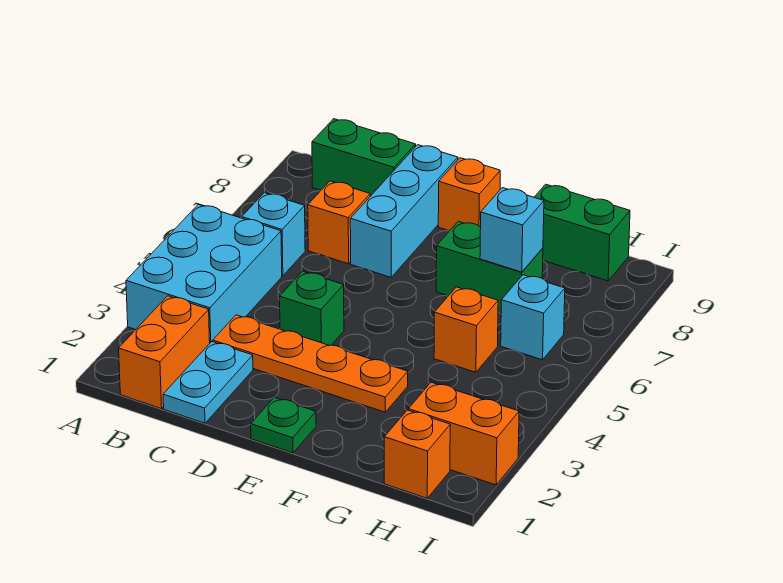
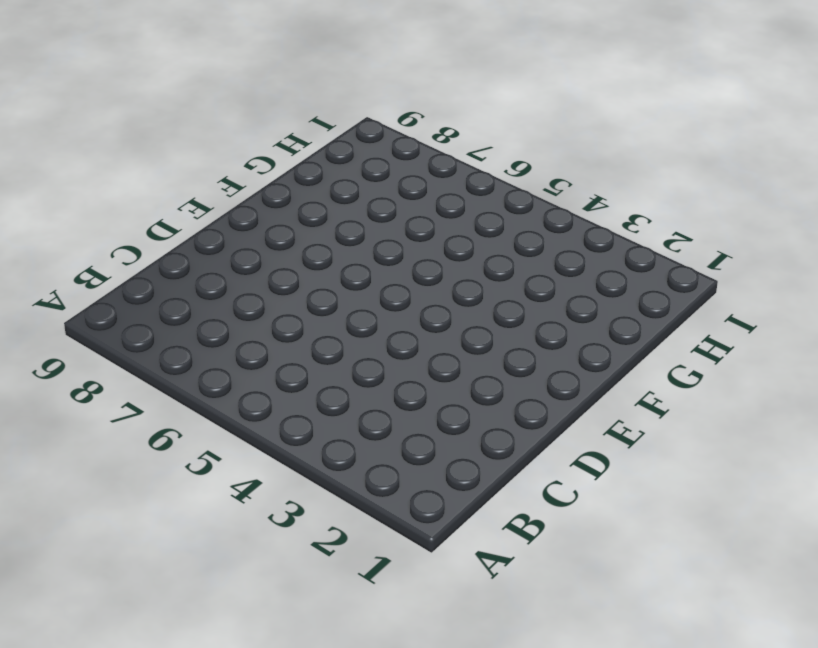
none -> cyan 2x3 brick [126,204,282,343]
none -> orange 1x2 brick [119,296,210,409]
none -> cyan 1x1 brick [242,193,305,276]

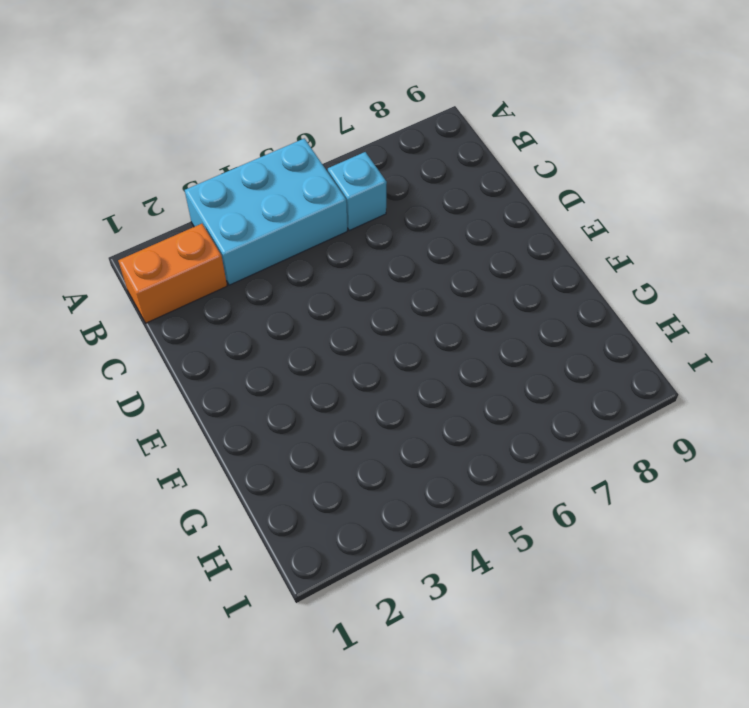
none -> green 1x2 brick [312,119,416,196]
none -> cyan 1x2 plate [163,342,253,423]
none -> orange 1x4 plate [213,315,408,412]

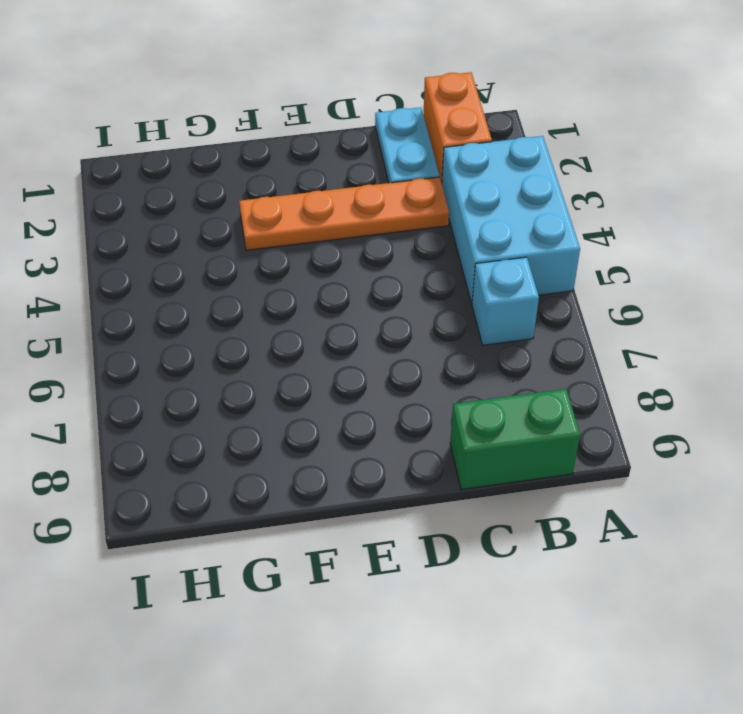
none -> orange 1x1 brick [308,181,370,264]
none -> green 1x1 brick [280,271,344,346]
none -> cyan 1x3 brick [350,145,458,277]

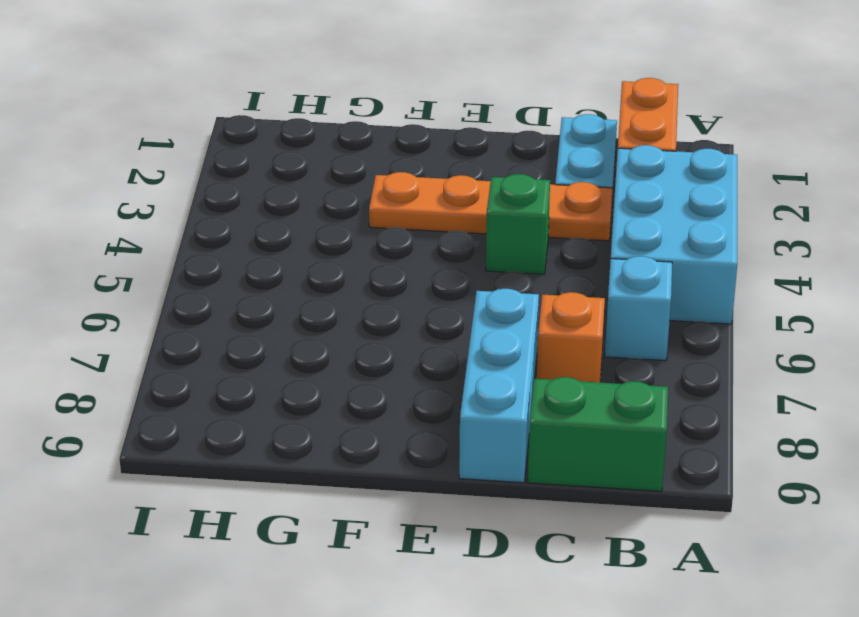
none -> green 1x1 plate [251,397,316,453]
none -> orange 1x1 brick [438,158,500,231]
none -> green 1x2 brick [436,221,543,313]

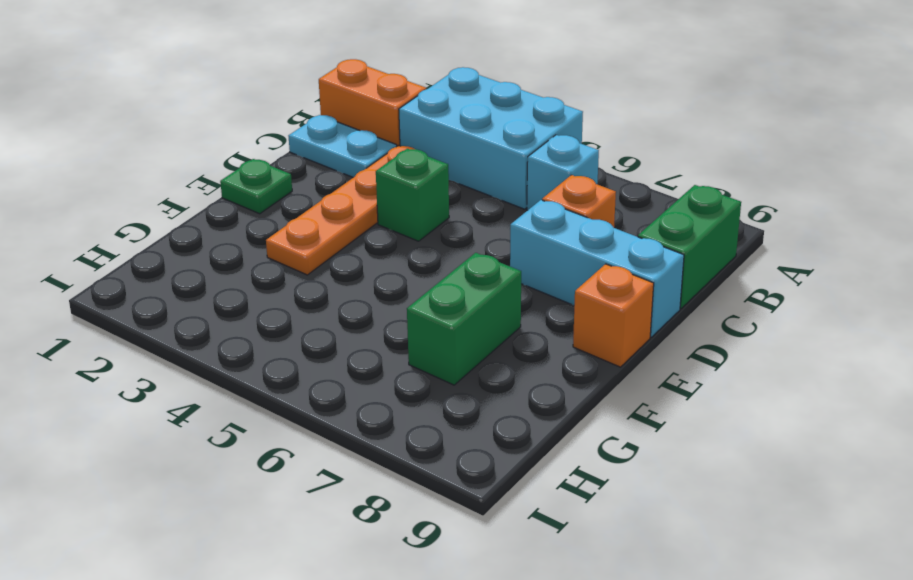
none -> orange 1x1 brick [434,287,498,372]
none -> green 1x2 brick [534,184,630,281]
none -> orange 1x1 brick [384,410,450,498]

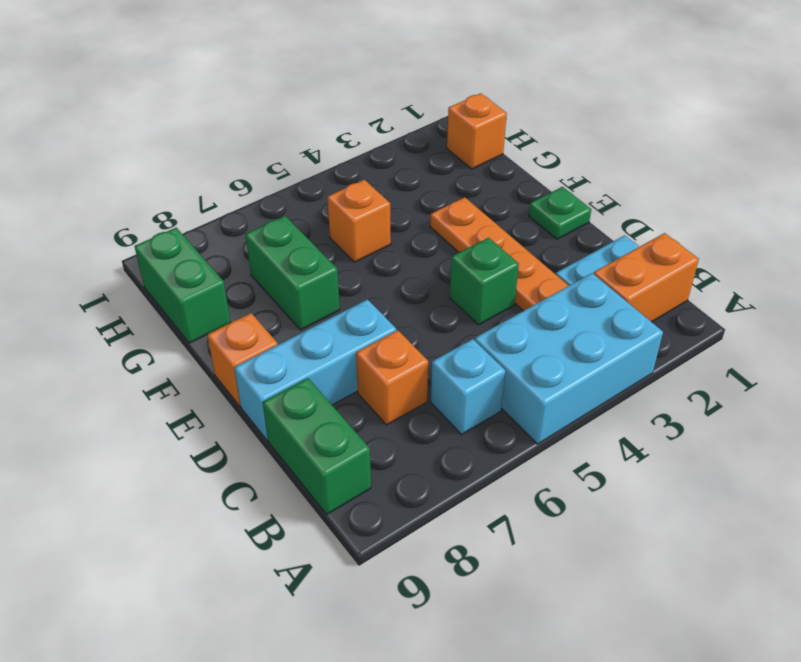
none -> orange 1x2 brick [408,382,519,485]
none -> cyan 1x1 brick [501,275,565,360]
none -> cyan 1x1 brick [480,188,544,272]

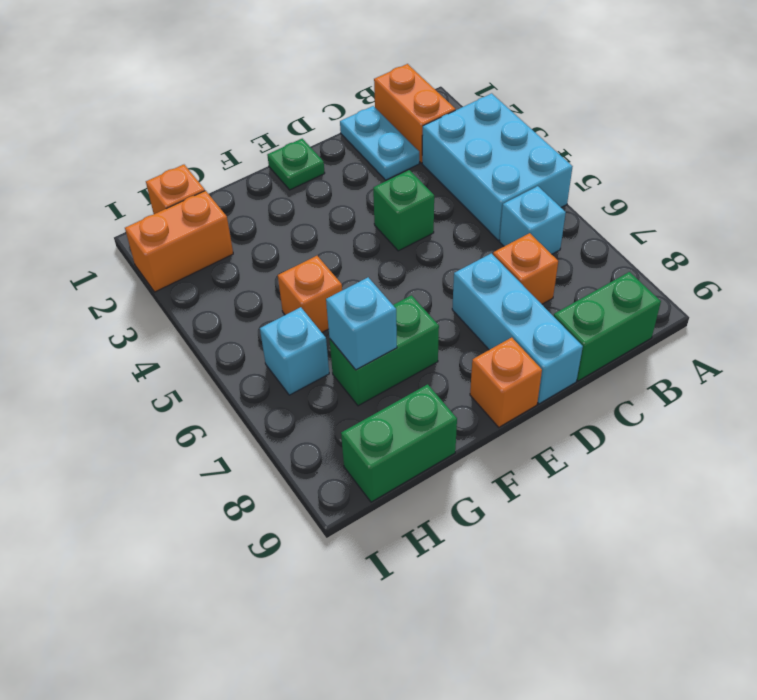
none -> orange 1x4 plate [213,315,408,412]

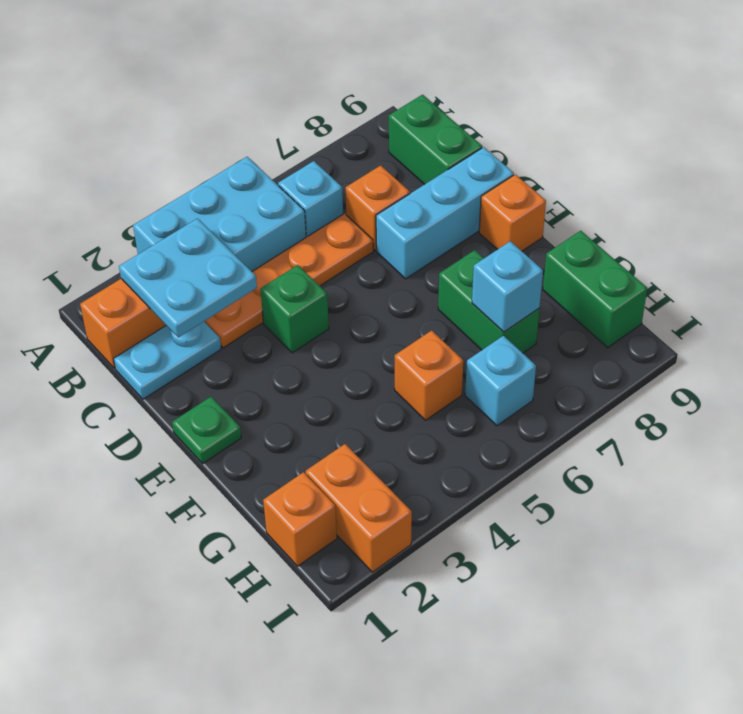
cyan 2x2 plate [119,218,257,338] -> none
orange 1x4 plate [204,214,373,348] -> orange 1x4 plate turned to [213,315,408,412]

